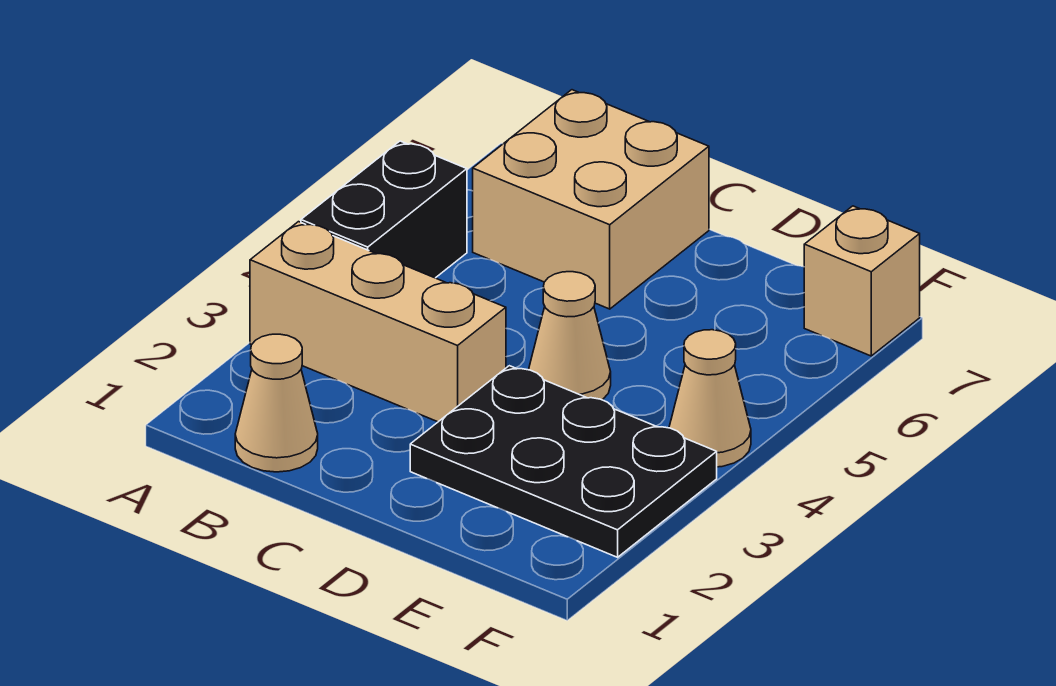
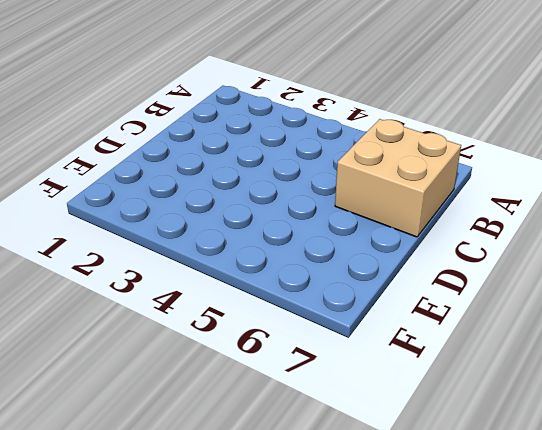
none -> tan 1x3 brick [250,222,506,422]
none -> black 1x2 brick [301,141,467,278]

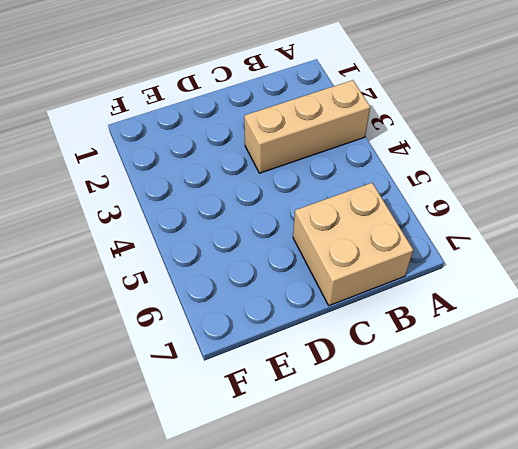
none -> black 1x2 brick [301,141,467,278]
none -> tan 1x1 cone [235,334,318,472]

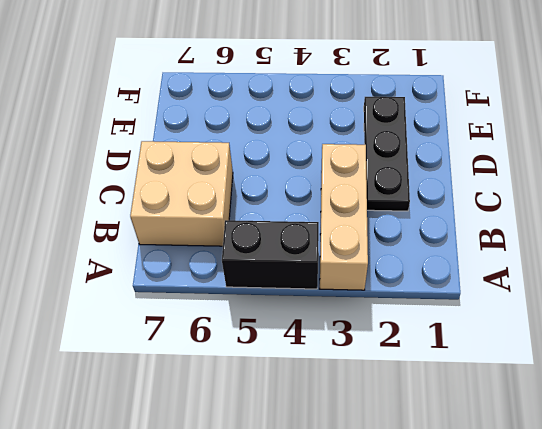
black 1x3 plate [364,97,410,211] -> black 2x3 plate [410,366,717,557]
none -> tan 1x1 cone [235,334,318,472]
none -> tan 1x1 cone [529,272,611,400]

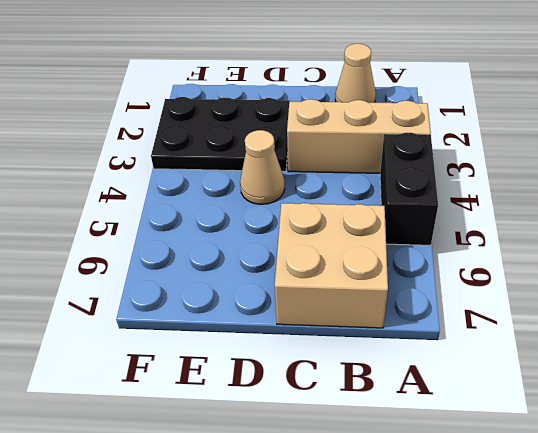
none -> tan 1x1 cone [669,330,751,467]
none -> tan 1x1 brick [804,206,920,356]

